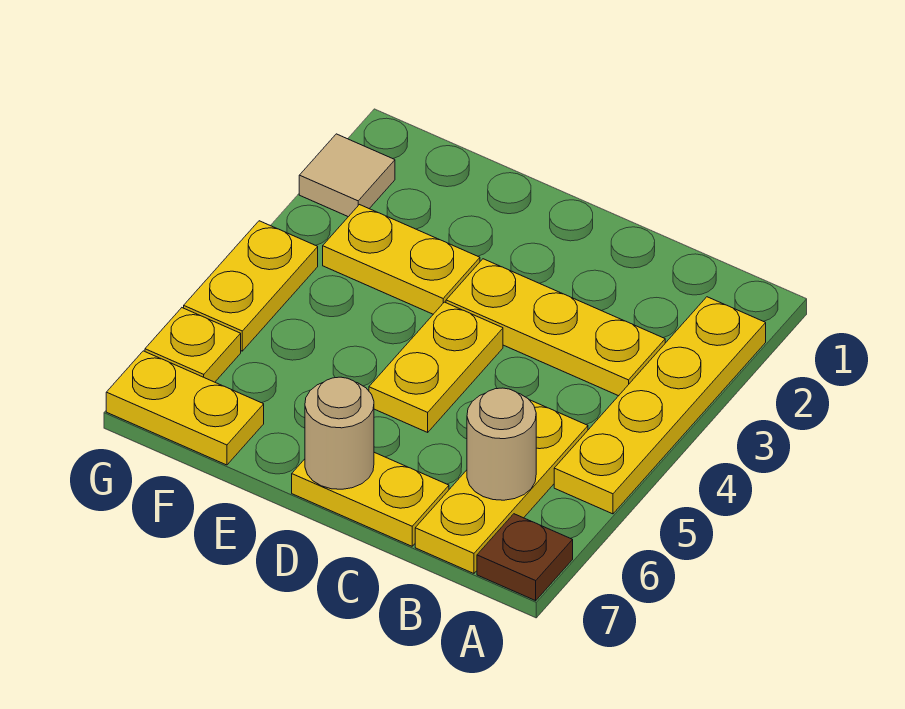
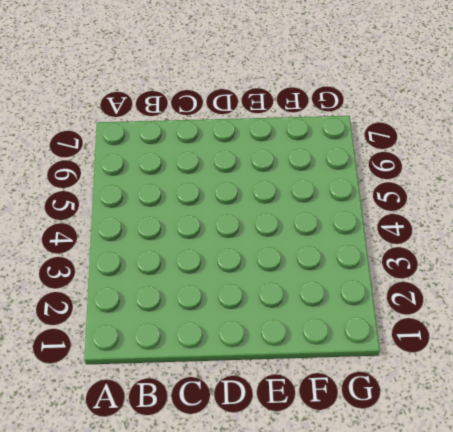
none -> yellow 1x4 plate [554,297,766,514]
none -> brown 1x1 plate [477,514,573,601]
none -> yellow 1x3 plate [446,259,665,396]

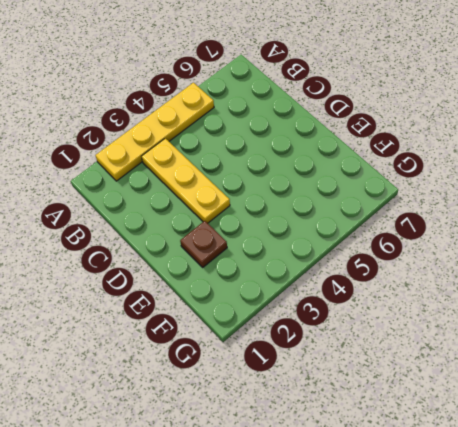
brown 1x1 plate [180,221,227,267] -> brown 1x1 plate moved to [477,514,573,601]
none -> yellow 1x3 plate [415,400,588,573]
none -> yellow 1x2 plate [292,452,449,546]
none -> yellow 1x2 plate [369,302,503,432]

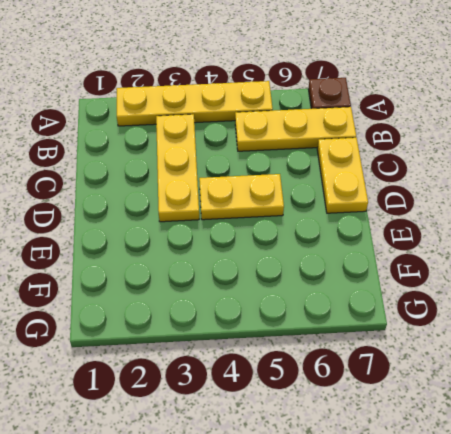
none -> yellow 1x2 plate [323,205,480,314]
none -> yellow 1x2 plate [106,351,264,465]
none -> tan 1x1 tile [299,134,395,217]

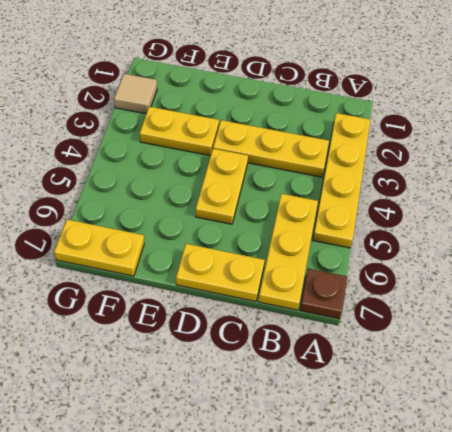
none -> yellow 1x2 plate [184,221,318,351]
none -> yellow 1x1 plate [145,308,241,382]
none -> tan 1x1 round brick [467,388,536,500]

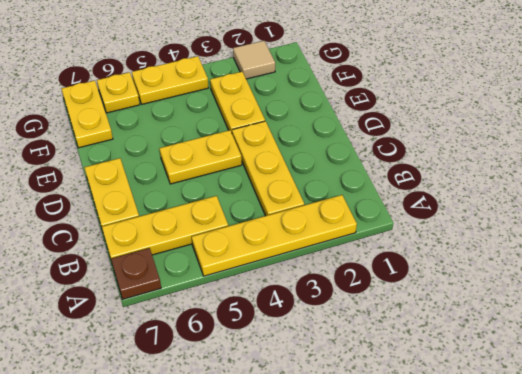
none -> tan 1x1 round brick [467,388,536,500]
none -> tan 1x1 round brick [305,377,374,489]

